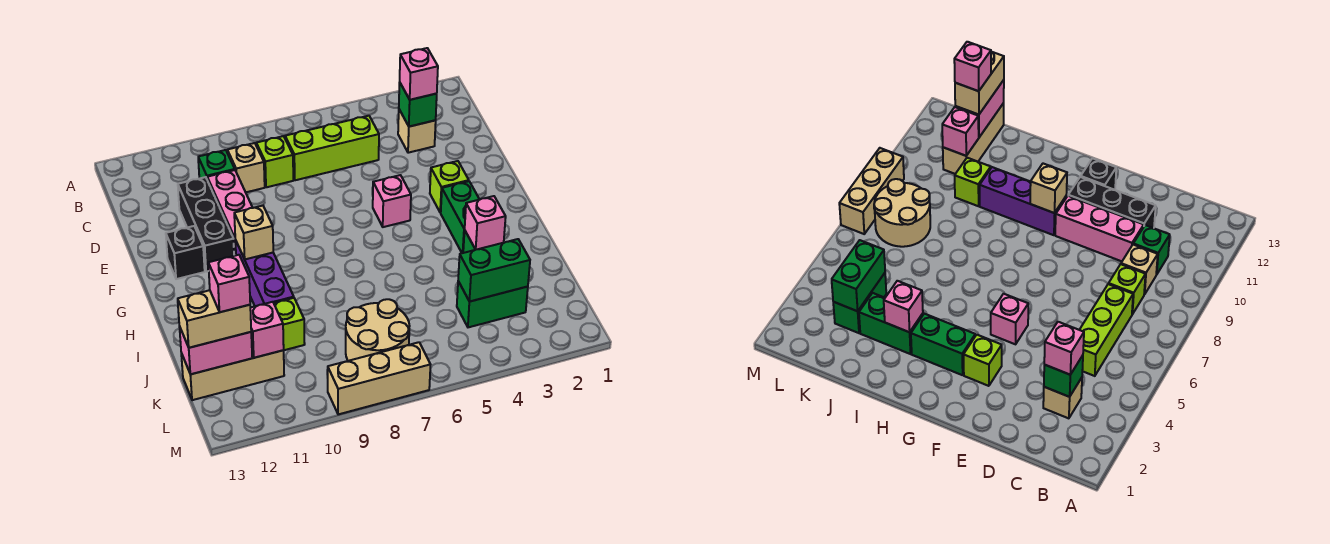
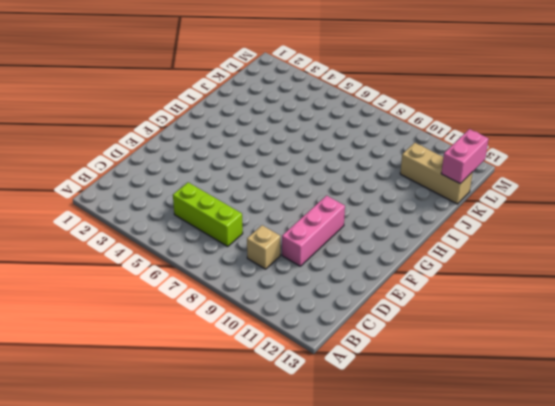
pink 1x2 brick [441,129,488,183] -> pink 1x2 brick turned to [179,326,252,374]
none -> tan 1x1 brick [398,110,436,153]
none -> lime 1x1 brick [256,136,293,187]
none -> green 1x1 brick [198,150,235,179]

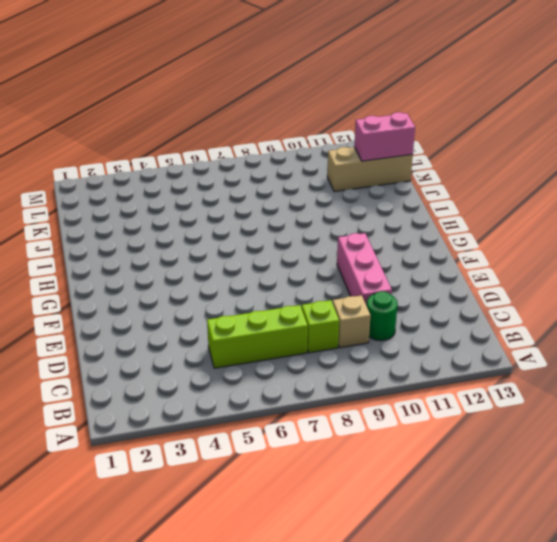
green 1x1 round brick [367,291,398,341] -> green 1x1 brick [198,150,235,179]
none -> tan 1x1 brick [398,110,436,153]
none -> black 1x3 brick [178,177,234,272]
none -> lime 1x1 brick [430,161,469,212]

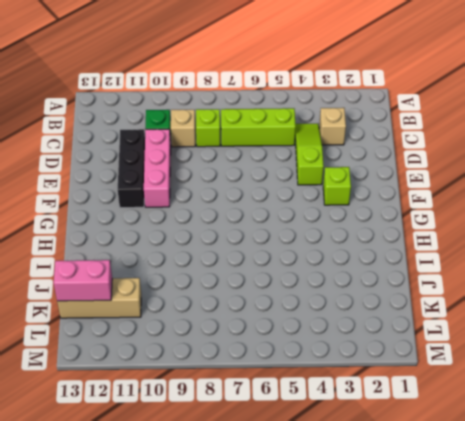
lime 1x3 slope [295,123,324,185] -> none
none -> pink 1x1 brick [373,175,411,227]
none -> black 1x1 brick [166,226,205,279]
none -> green 1x2 brick [440,181,480,253]

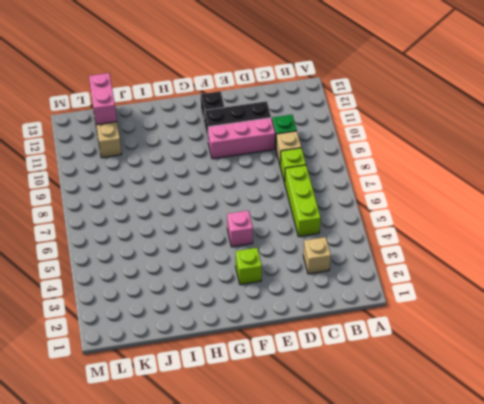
none -> green 1x2 brick [440,181,480,253]
none -> purple 1x3 brick [235,240,294,306]
none -> green 1x2 brick [859,293,923,354]

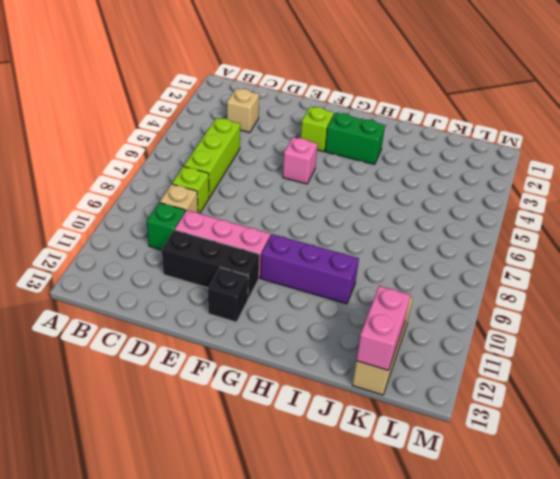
none -> green 1x2 brick [859,293,923,354]
none -> lime 1x1 brick [274,298,305,350]
none -> green 1x2 brick [457,281,528,327]

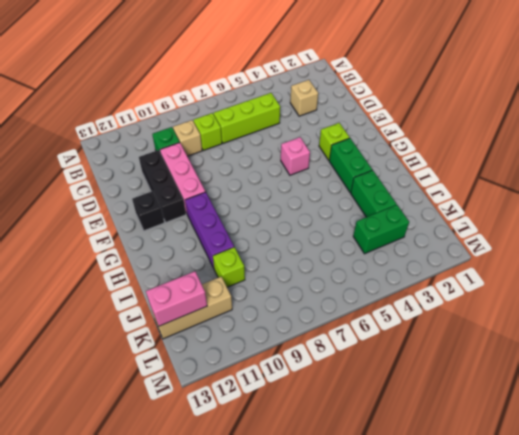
none -> tan 2x2 round brick [346,299,410,361]
none -> tan 1x3 brick [328,342,430,414]
none -> green 1x1 brick [399,82,437,127]

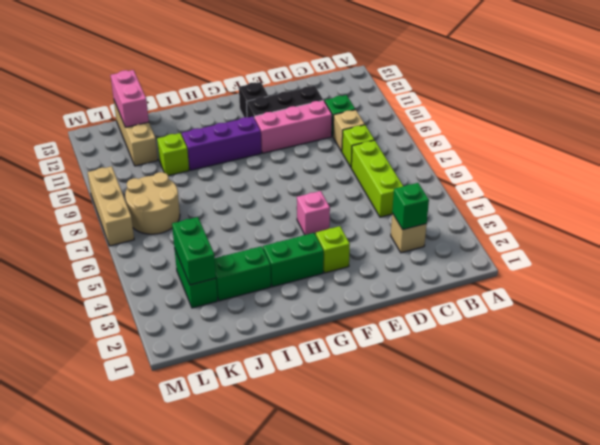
none -> tan 1x1 brick [234,206,273,259]
none -> pink 1x1 brick [465,196,506,250]
none -> pink 1x1 brick [250,302,284,358]

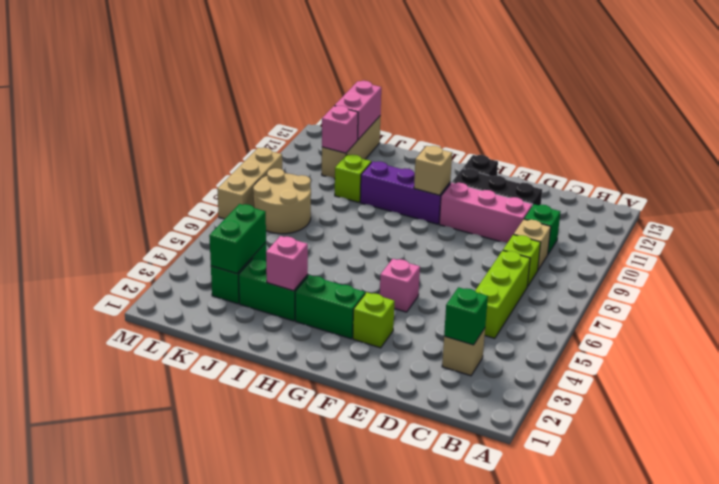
none -> pink 1x1 brick [400,48,438,100]
none -> tan 1x2 brick [178,290,251,348]
none -> pink 1x1 brick [208,255,250,312]

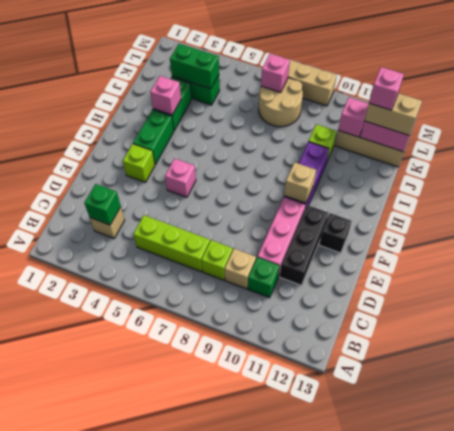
pink 1x1 brick [261,54,290,92] -> pink 1x1 brick moved to [400,48,438,100]

